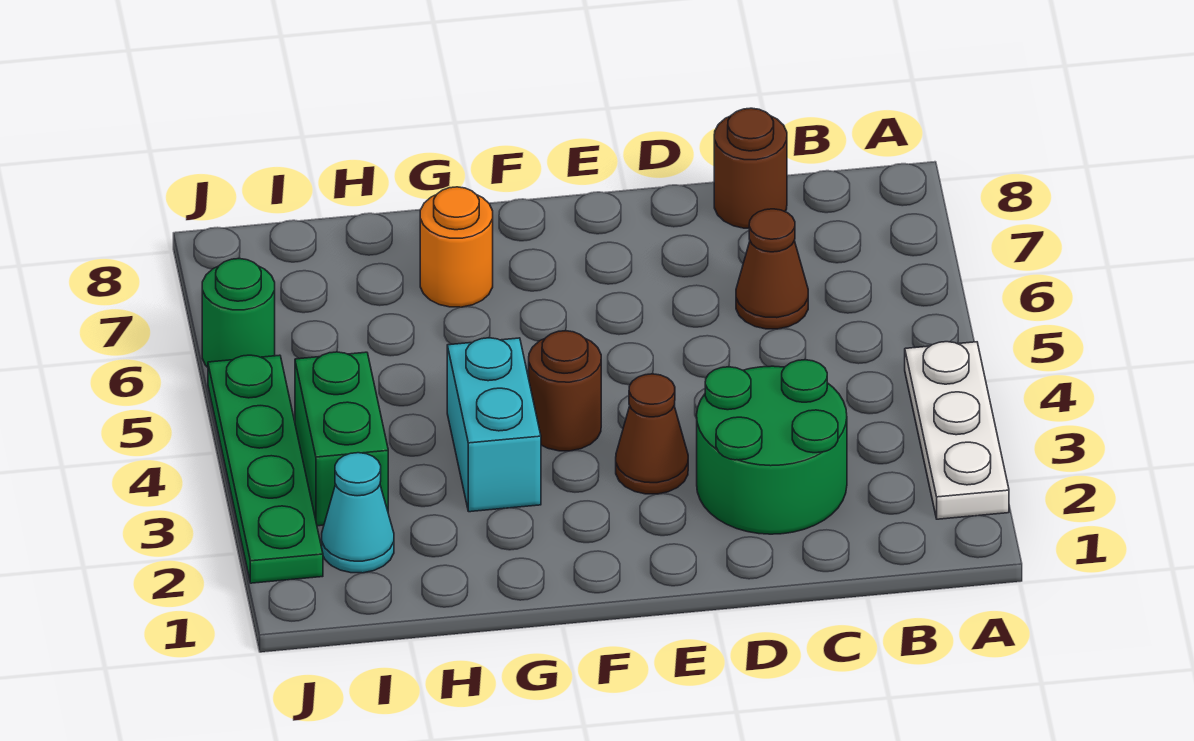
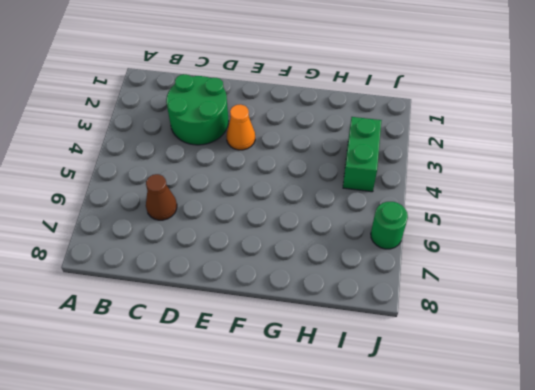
orange 1x1 cone [226,104,255,150] -> brown 1x1 cone [616,374,688,494]
none -> white 1x3 plate [905,342,1009,519]
none -> brown 1x1 round brick [714,108,787,228]
none -> brown 1x1 round brick [529,331,601,451]

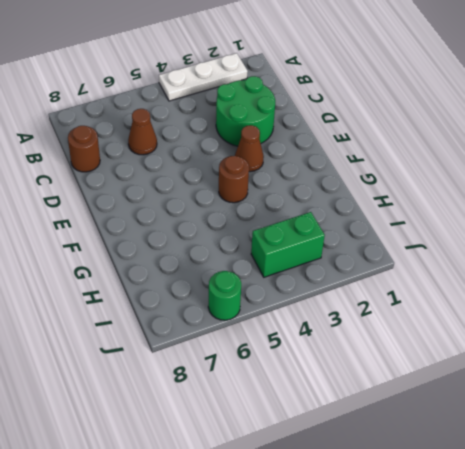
none -> cyan 1x2 brick [447,338,541,512]
none -> orange 1x1 round brick [420,187,493,307]
none -> cyan 1x1 cone [322,453,394,573]

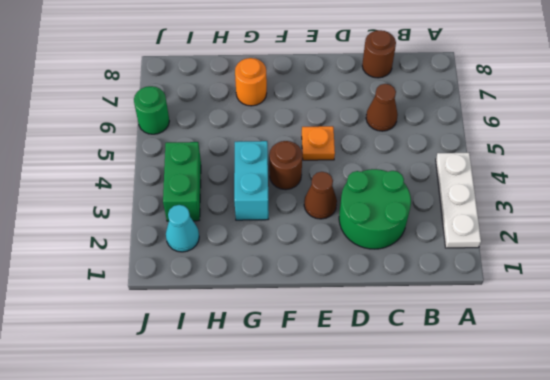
orange 1x1 plate [302,126,335,160] -> none
none -> green 1x4 plate [208,355,323,583]

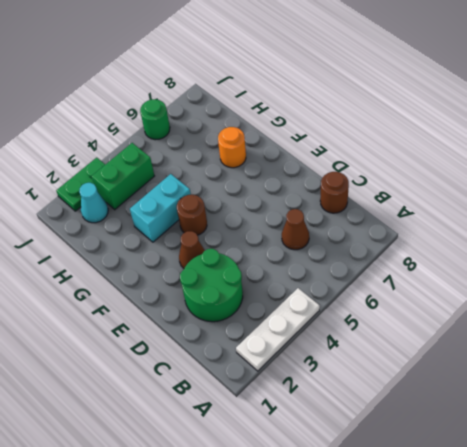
green 1x2 plate [56,158,105,211] -> green 1x4 plate [208,355,323,583]

